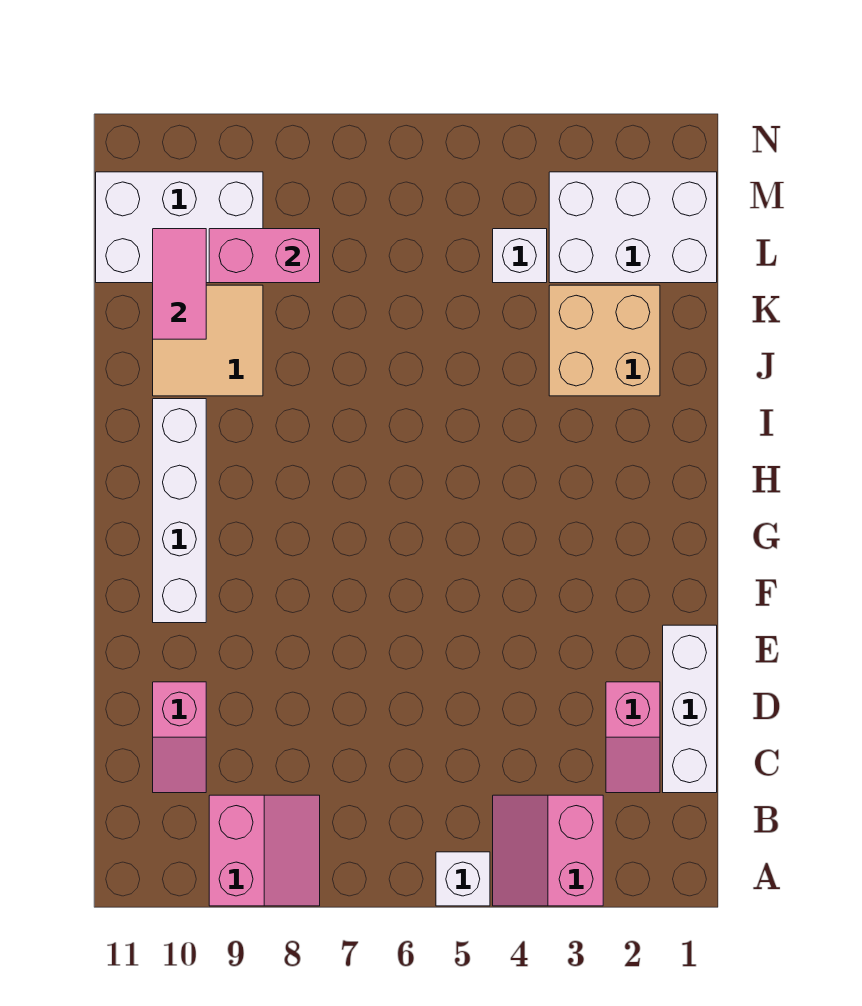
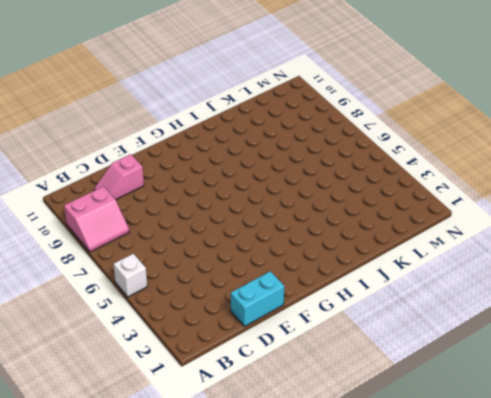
cyan 1x2 brick [231,271,284,326] -> white 1x3 brick [663,625,717,793]
none -> pink 2x2 slope [493,795,603,906]
none -> pink 1x2 slope [606,682,660,793]
none -> white 1x4 brick [153,399,206,623]

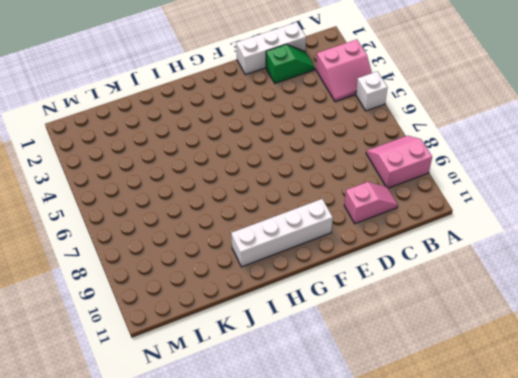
green 1x2 slope [266,44,315,83] -> pink 1x2 slope [606,682,660,793]
none -> tan 2x2 brick [549,285,660,396]
none -> tan 2x2 tile [153,285,263,396]
none -> white 2x3 brick [549,172,717,283]

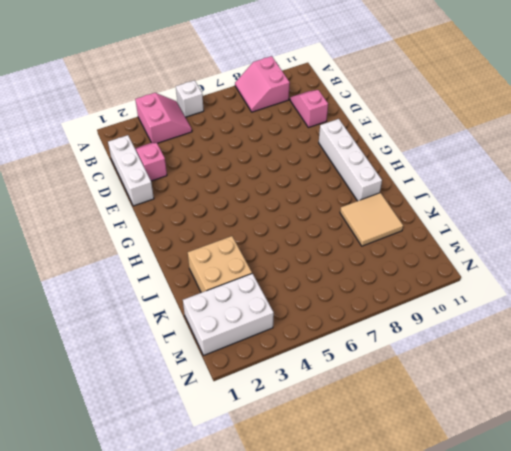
none -> white 1x1 brick [493,229,547,283]
none -> white 2x3 brick [96,172,263,283]
none -> pink 1x2 tile [153,229,206,339]

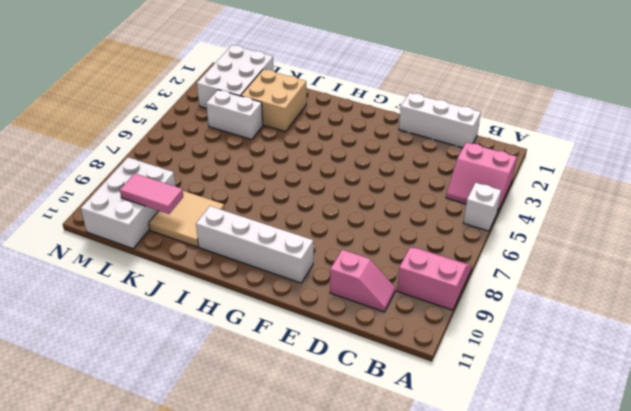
white 1x2 brick [206,90,263,140] -> white 1x1 brick [493,229,547,283]
none -> pink 1x2 slope [606,682,660,793]
none -> pink 1x2 brick [209,229,320,283]

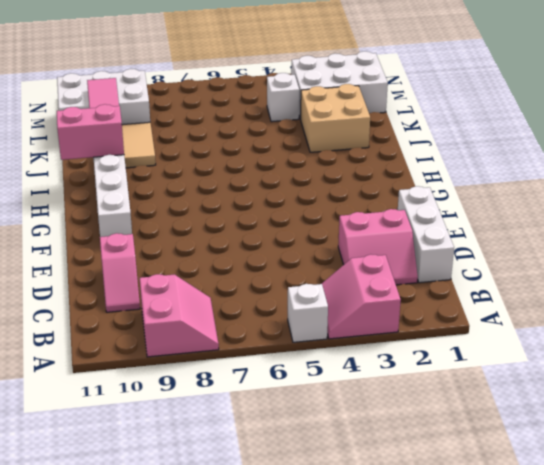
pink 2x2 slope [338,209,418,285] -> pink 1x2 slope [606,682,660,793]
pink 1x2 brick [57,104,124,160] -> pink 1x2 brick moved to [209,229,320,283]

